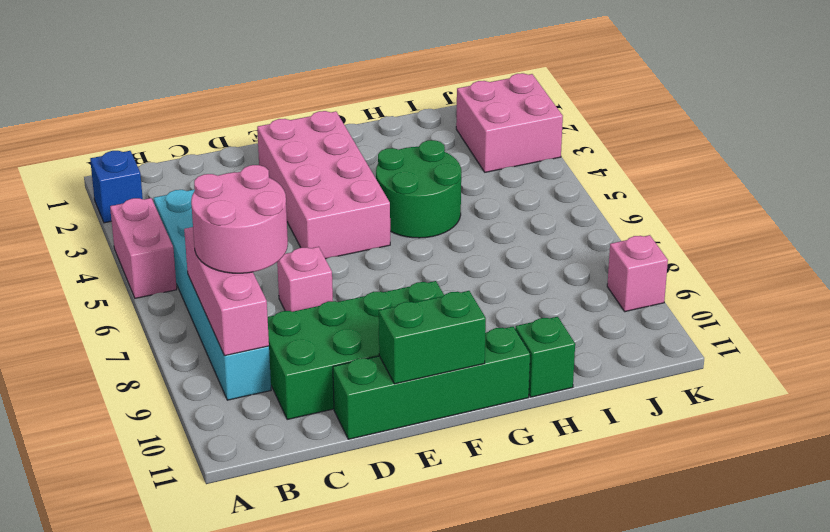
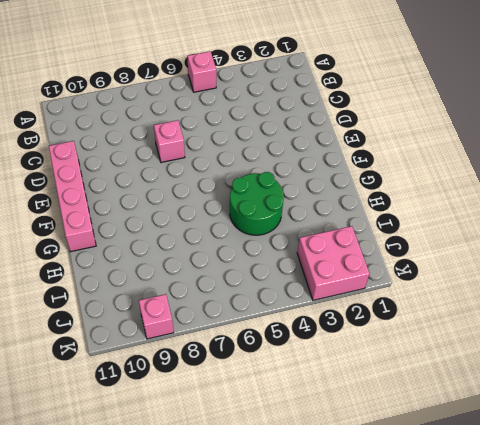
pink 1x1 brick [188,51,216,92] -> pink 1x2 brick [110,198,177,298]
pink 1x4 brick [49,141,96,252] -> green 1x4 brick [333,327,530,439]
none -> blue 1x1 brick [90,151,143,223]
none -> cyan 1x6 brick [154,189,271,400]
none -> green 2x4 brick [268,281,444,420]

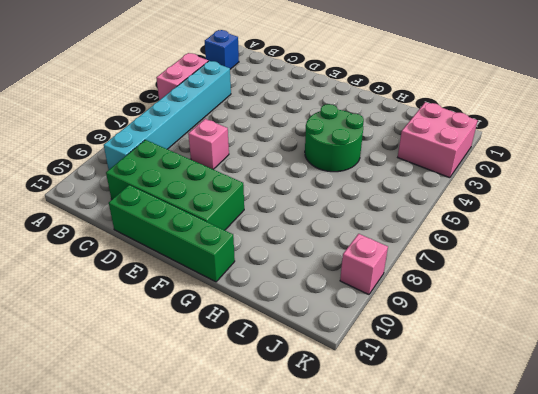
none -> pink 2x4 brick [257,111,390,259]
none -> green 1x1 brick [515,317,575,397]
none -> pink 1x3 brick [184,227,269,356]

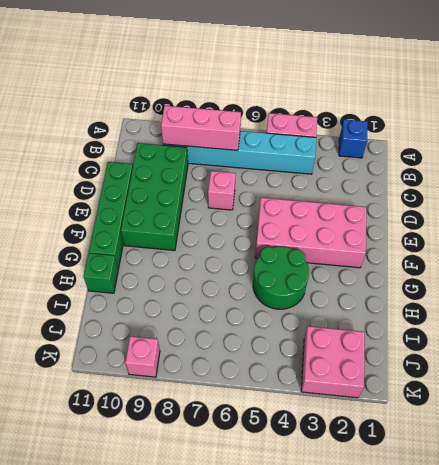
none -> green 1x2 brick [379,291,486,384]
none -> pink 2x2 round brick [191,165,288,273]

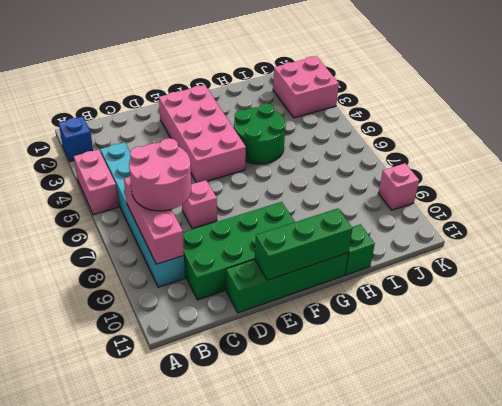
green 1x3 brick [255,209,353,280] -> green 1x2 brick [379,291,486,384]

